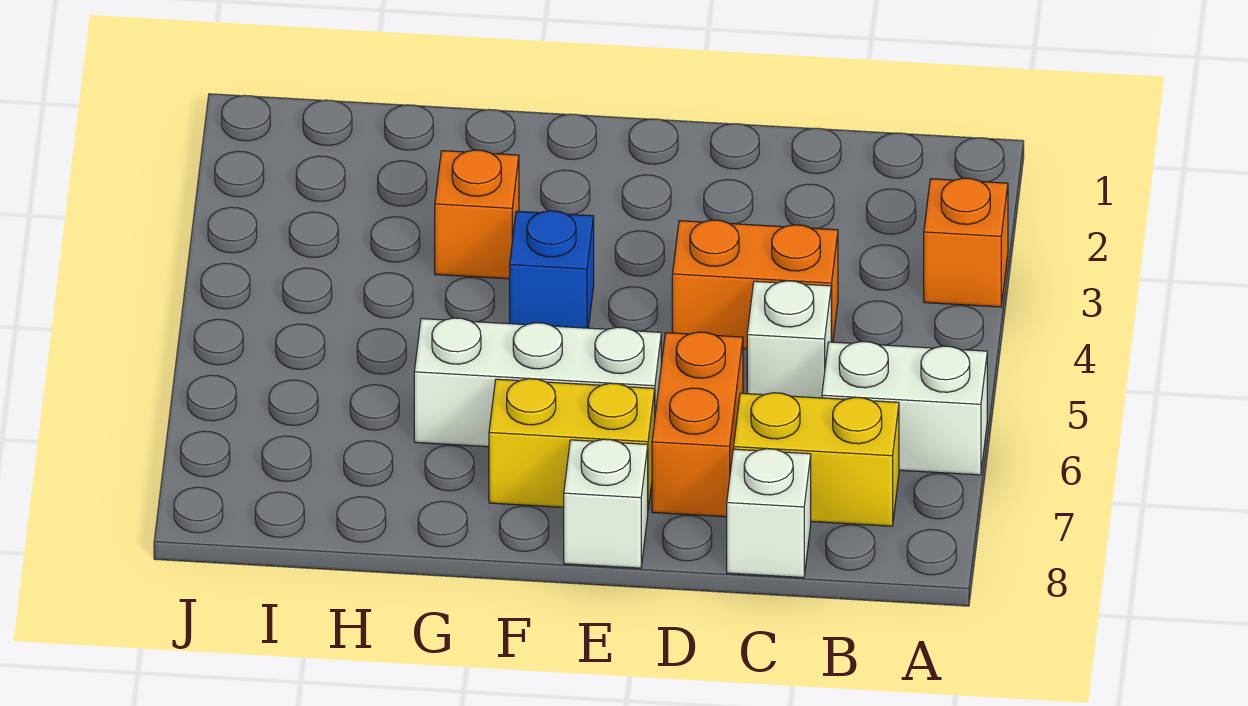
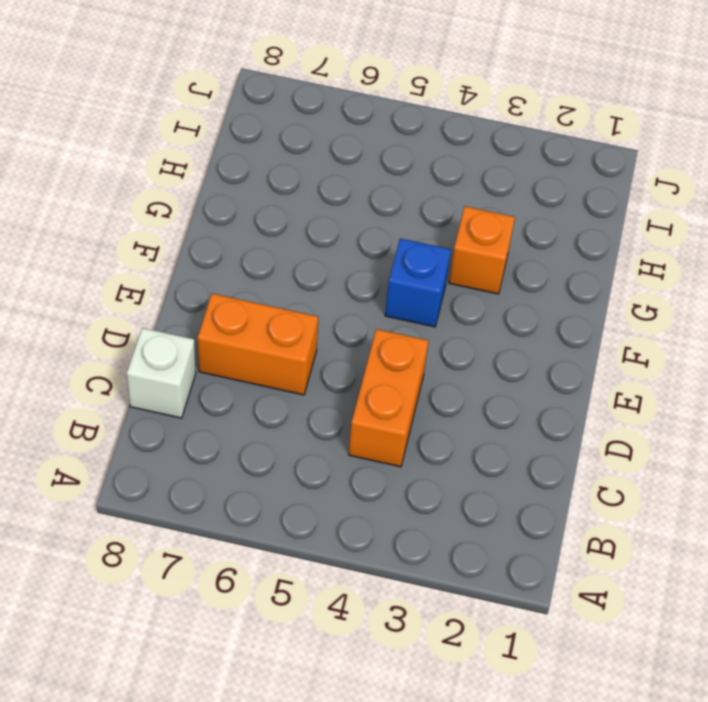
none -> orange 1x1 brick [924,178,1008,307]
none -> white 1x2 brick [822,341,987,475]
none -> yellow 1x2 brick [734,393,899,526]

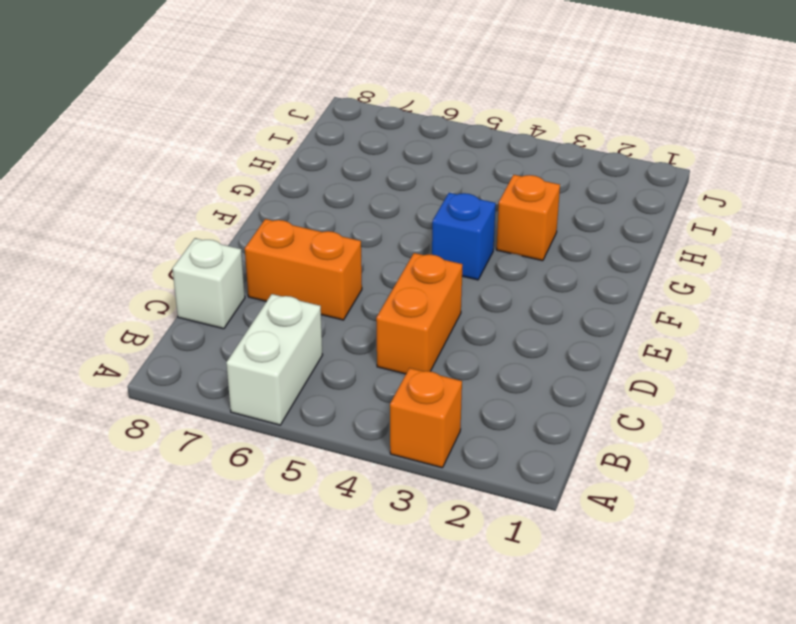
none -> yellow 1x2 brick [734,393,899,526]
none -> white 1x1 brick [747,281,831,398]
none -> white 1x3 brick [414,318,661,447]

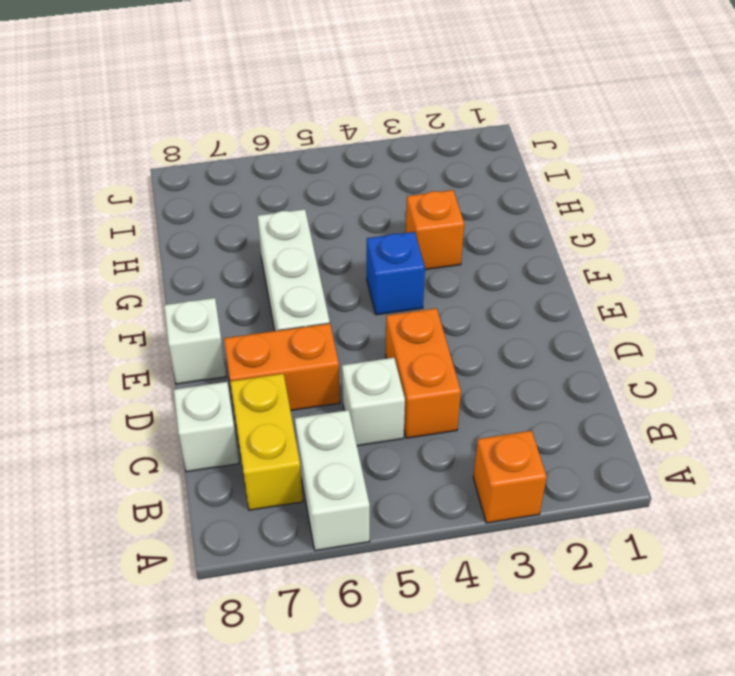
none -> yellow 1x2 brick [489,379,655,509]

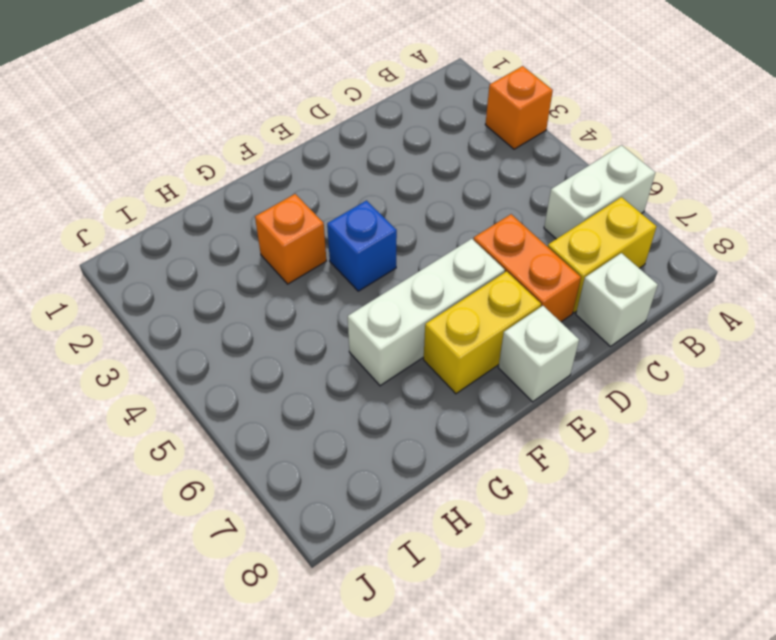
none -> orange 1x2 brick [672,220,838,349]
none -> white 1x1 brick [747,281,831,398]

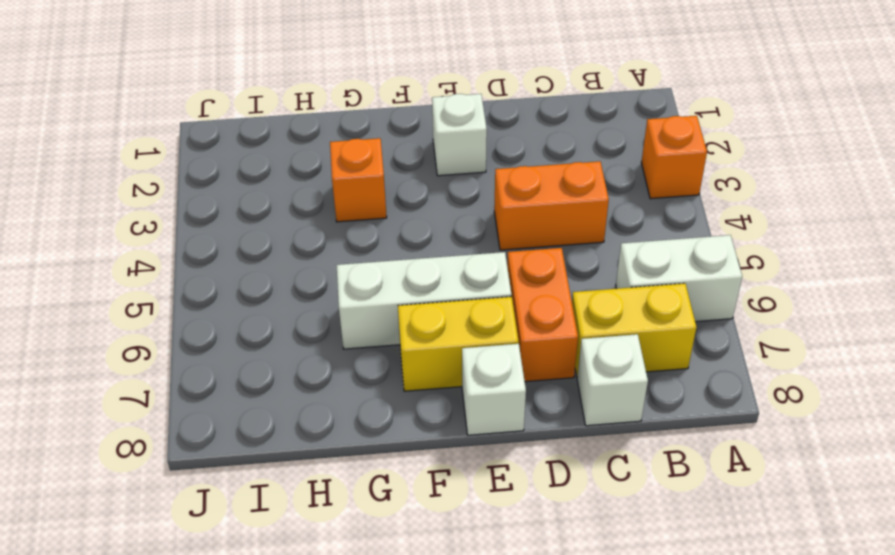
white 1x1 brick [432,94,487,176] -> white 1x1 brick moved to [747,281,831,398]
none -> blue 1x1 brick [510,211,594,328]

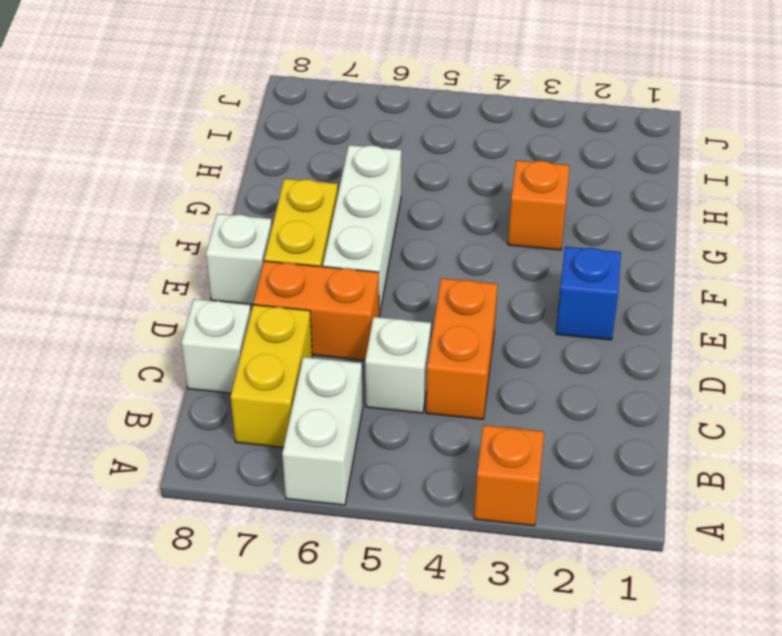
blue 1x1 brick [556,247,621,340] -> blue 1x1 brick moved to [510,211,594,328]

